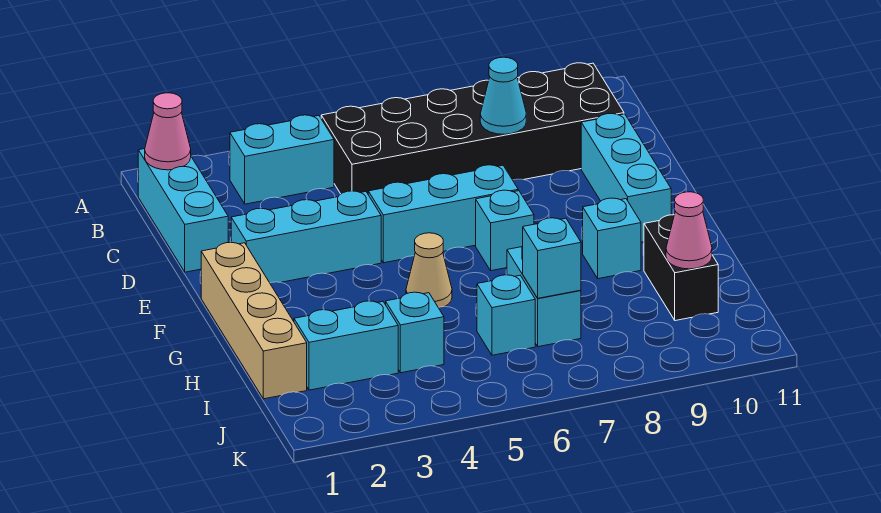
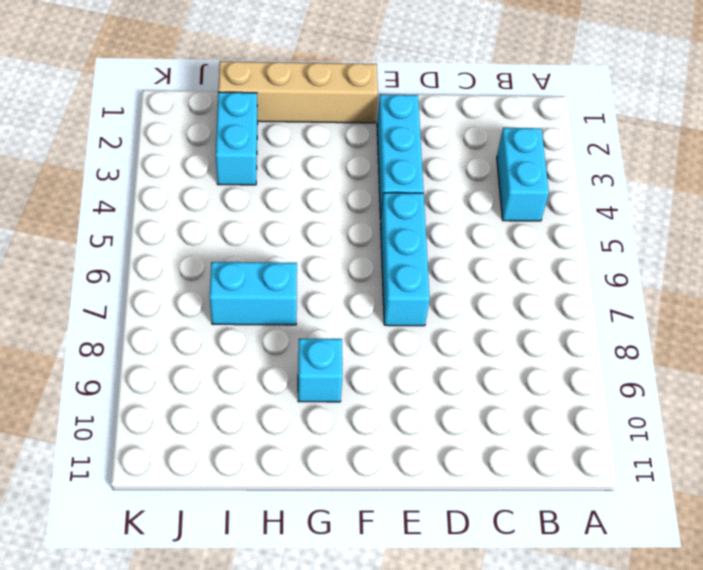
none -> cyan 1x3 brick [138,149,228,272]
none -> black 2x6 brick [321,63,624,194]
none -> cyan 1x3 brick [581,114,671,242]

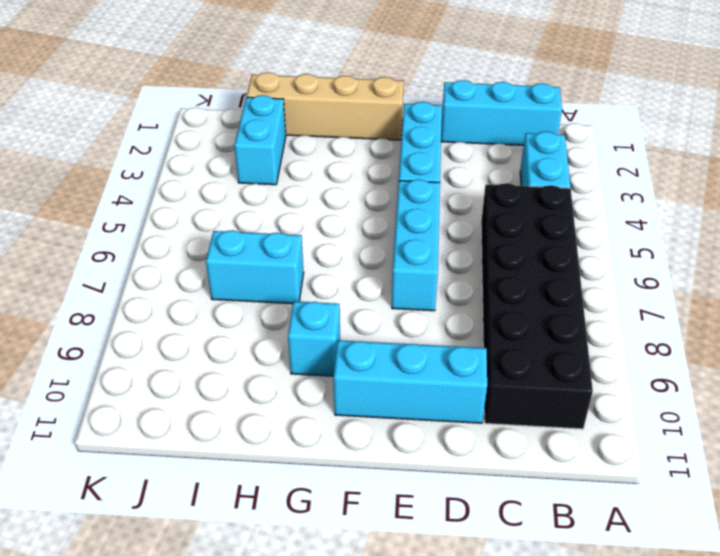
none -> cyan 1x1 brick [476,190,534,271]
none -> tan 1x1 cone [406,233,452,307]
none -> black 1x2 brick [644,215,718,321]

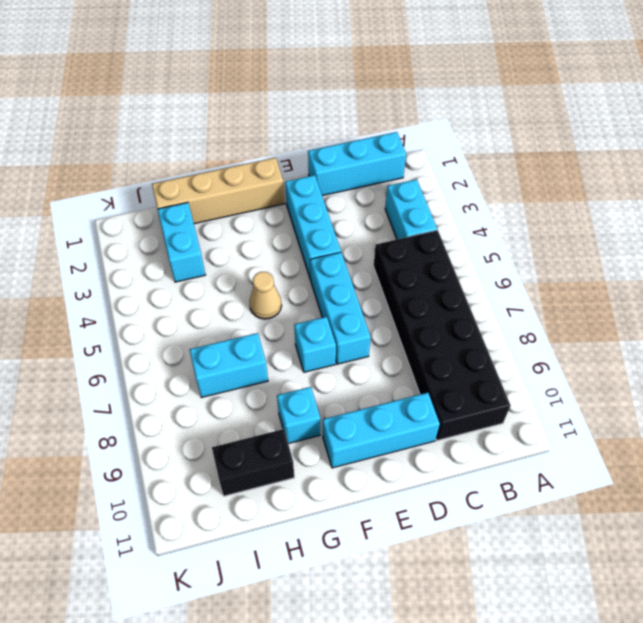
none -> cyan 1x1 brick [386,292,444,373]
none -> cyan 1x1 brick [477,275,535,355]
none -> pink 1x1 cone [145,93,191,170]

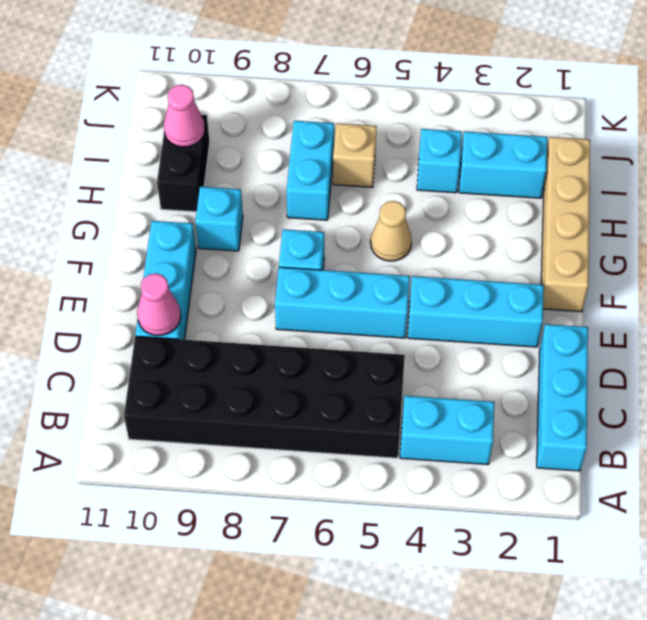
pink 1x1 cone [137,273,181,336] -> pink 1x1 cone moved to [145,93,191,170]
tan 1x1 brick [333,123,377,187] -> cyan 1x1 brick [477,275,535,355]
none -> cyan 1x1 cone [480,57,526,134]
none -> cyan 1x1 brick [523,218,581,298]

